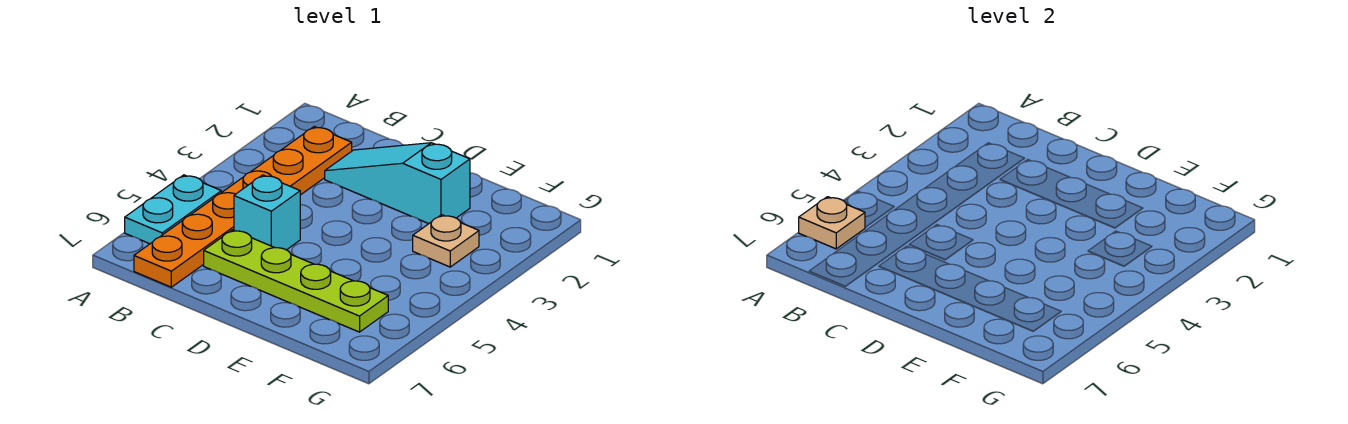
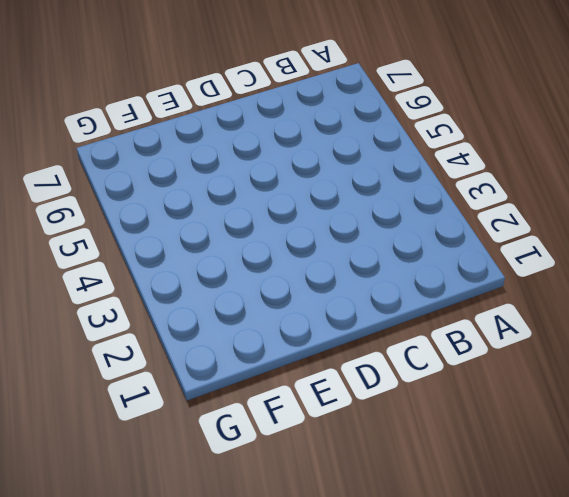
none -> cyan 1x2 plate [125,175,221,244]
none -> orange 1x6 plate [134,127,352,287]

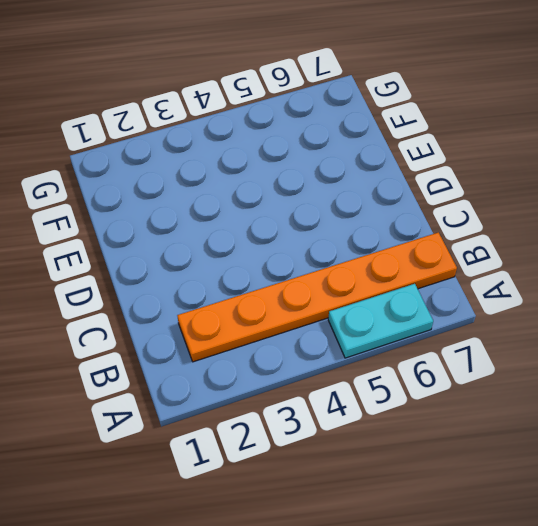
none -> cyan 1x3 slope [325,143,470,224]
none -> cyan 1x1 brick [234,175,300,250]

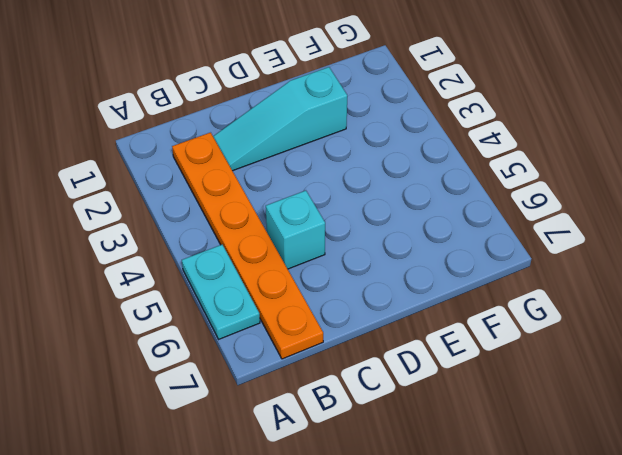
none -> lime 1x4 plate [204,230,388,332]
none -> tan 1x1 plate [413,215,479,267]

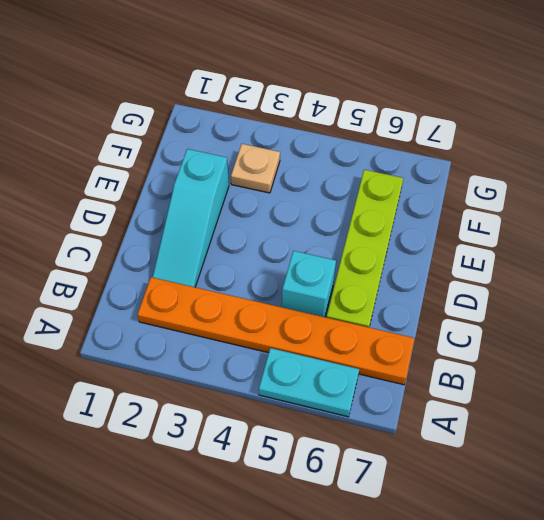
none -> tan 1x1 plate [799,197,865,249]

